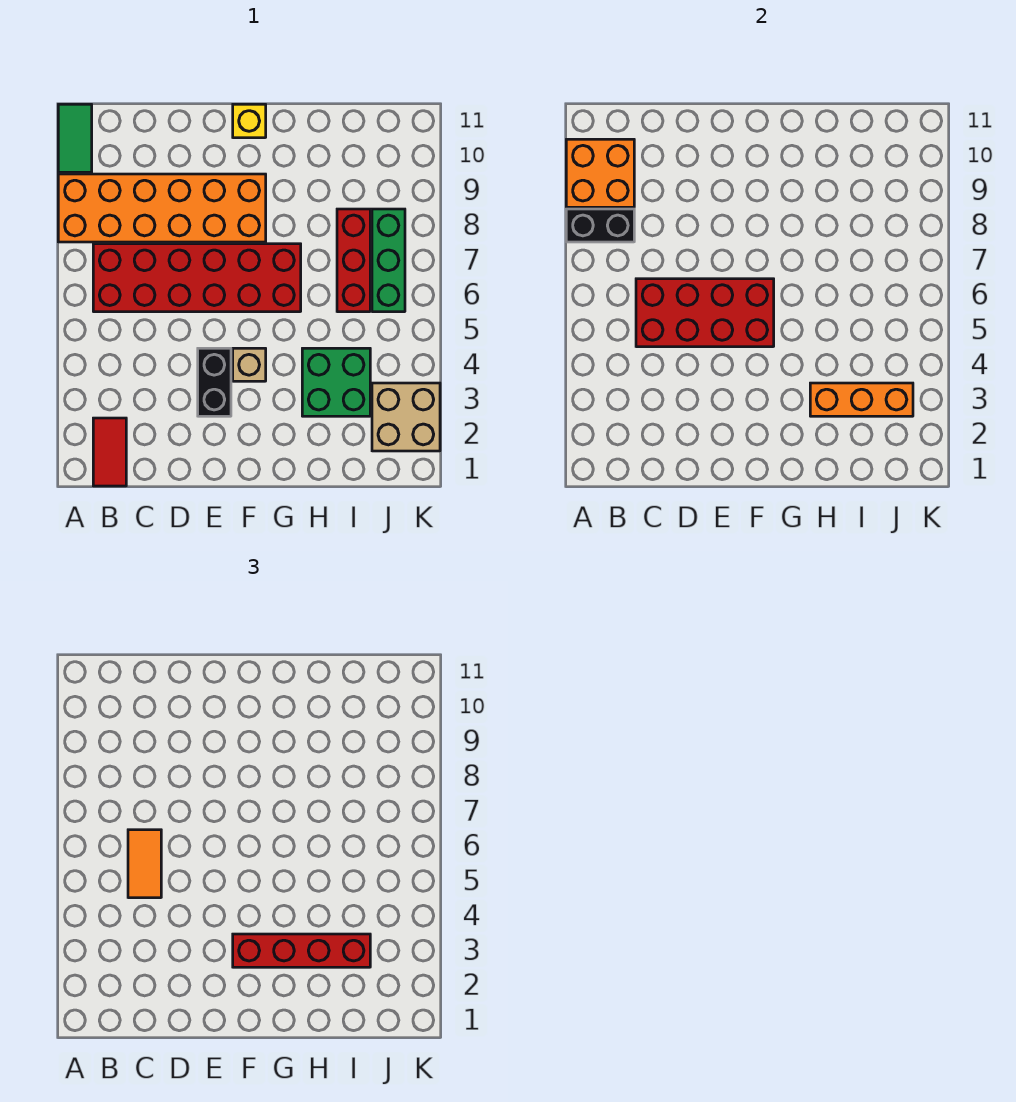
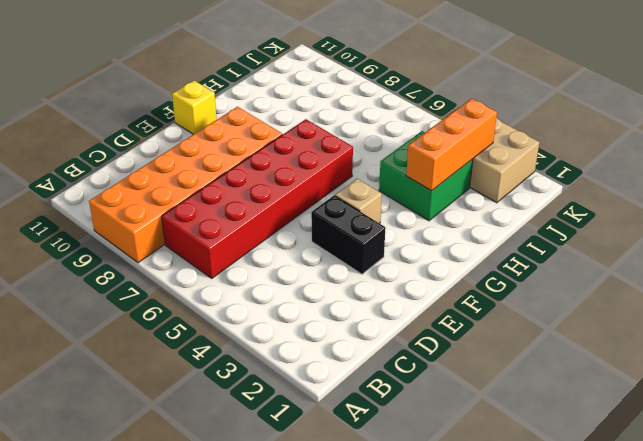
none -> green 1x2 tile [58,104,92,172]
none -> red 1x2 tile [93,418,126,486]
none -> red 1x3 brick [337,209,370,312]

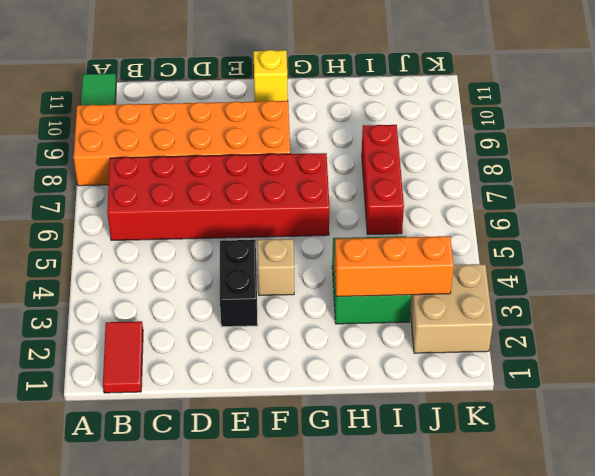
none -> green 1x3 brick [372,209,405,312]
none -> black 1x2 brick [566,209,634,242]
none -> orange 2x2 brick [566,139,634,207]

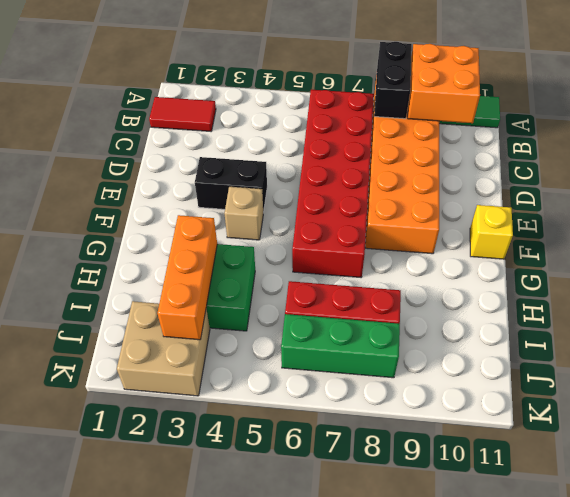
none -> red 2x4 brick [636,279,774,347]
none -> orange 1x2 tile [128,830,161,898]
none -> red 1x4 brick [233,934,370,967]

